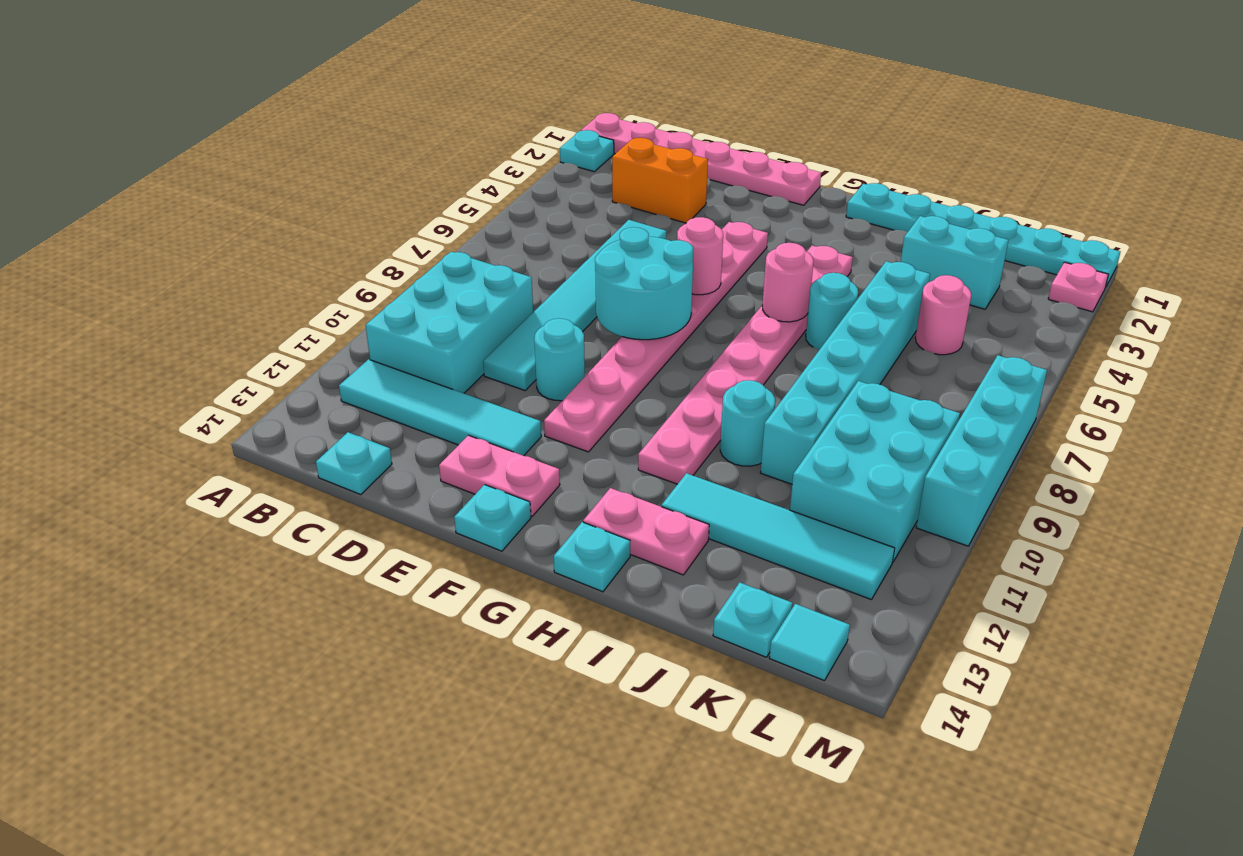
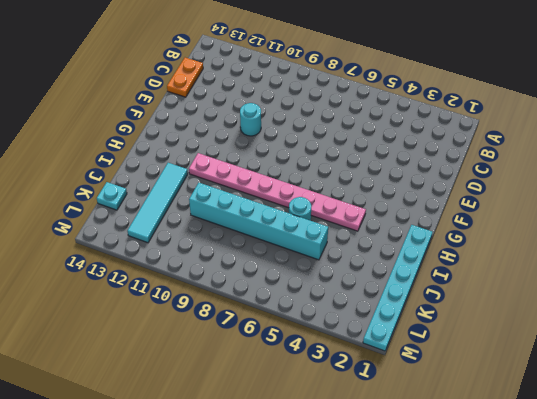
orange 1x2 plate [167,58,203,97] -> cyan 1x1 plate [316,432,392,495]
none -> pink 1x6 plate [581,113,821,205]
none -> cyan 1x1 plate [560,130,614,172]
none -> cyan 2x3 brick [366,252,533,393]

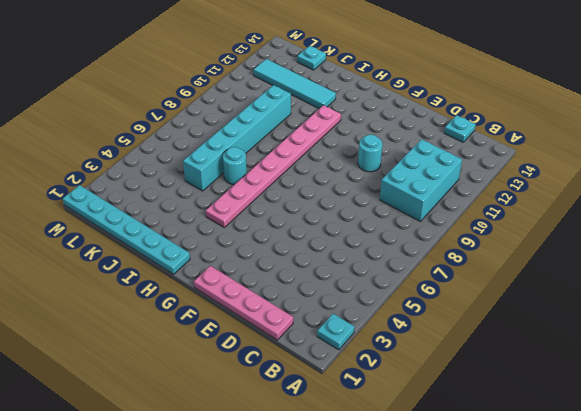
pink 1x4 plate [194,266,293,340] -> pink 1x6 plate [581,113,821,205]
none -> cyan 1x4 tile [339,359,541,456]
none -> orange 1x2 brick [612,138,708,223]
none -> cyan 1x6 tile [483,220,666,390]

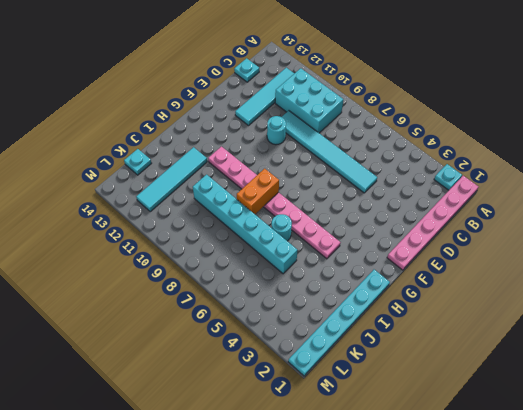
orange 1x2 brick [237,169,279,214] -> orange 1x2 brick moved to [612,138,708,223]
none -> pink 1x2 plate [439,435,560,516]
none -> pink 1x8 plate [544,222,768,452]
none -> cyan 1x1 plate [454,485,531,551]

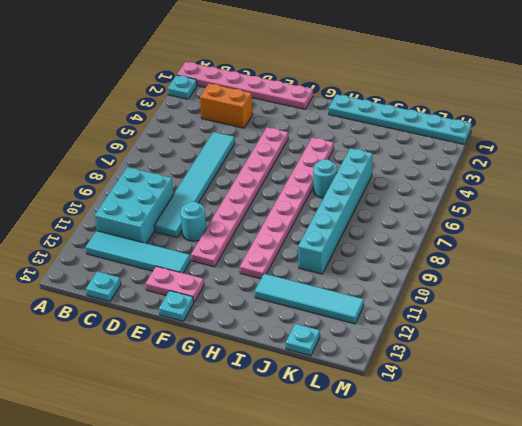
none -> pink 1x2 plate [583,488,709,575]
none -> cyan 1x1 plate [554,522,630,592]
none -> cyan 1x1 round brick [720,380,775,466]

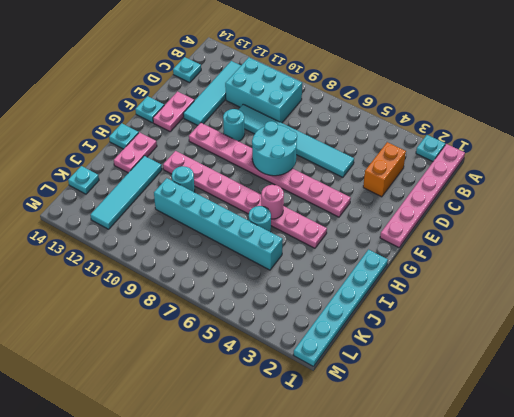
none -> cyan 1x2 brick [901,216,1008,309]
none -> pink 1x1 round brick [915,275,971,355]
none -> cyan 2x3 brick [790,381,960,562]

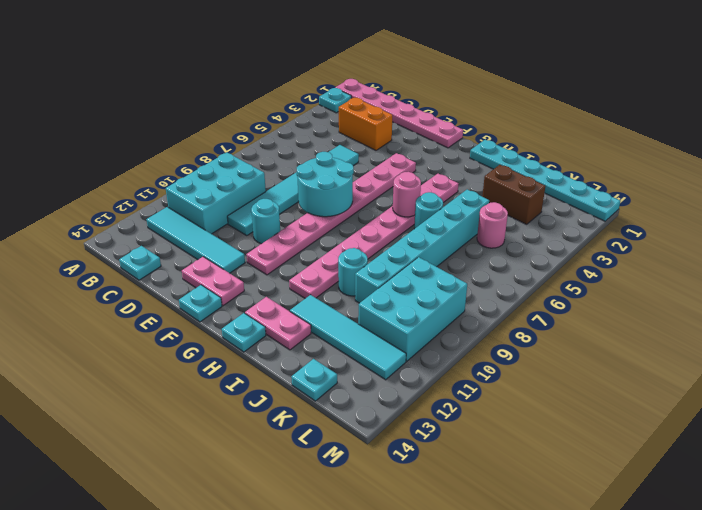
brown 1x2 brick [482,165,545,224] -> cyan 1x2 brick [901,216,1008,309]
none -> cyan 1x1 tile [769,604,850,681]
none -> pink 1x1 plate [1048,262,1109,312]
none -> cyan 1x4 brick [916,355,1047,546]

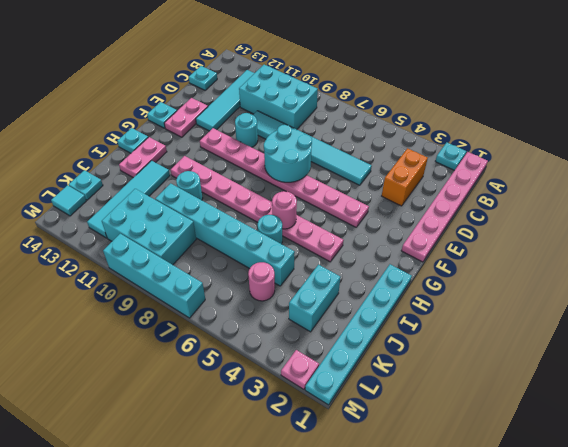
none -> pink 1x1 round brick [677,217,723,295]

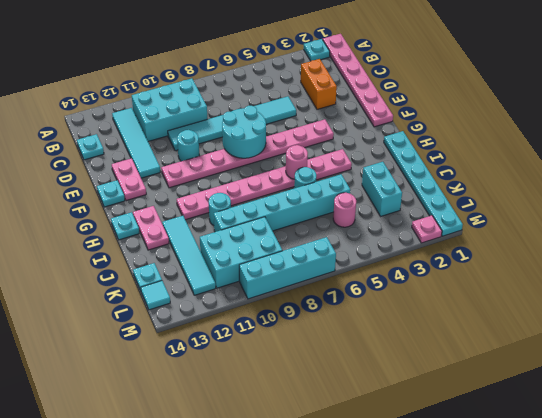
none -> pink 1x1 round brick [677,217,723,295]

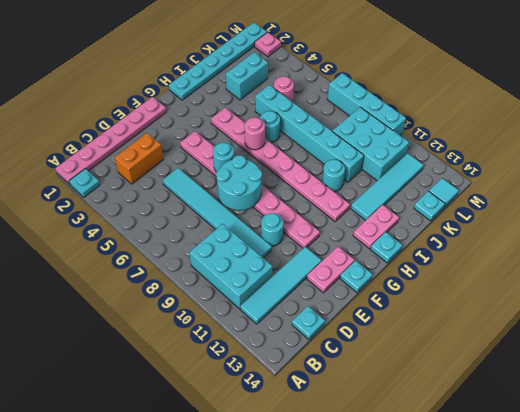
cyan 1x1 round brick [213,143,234,172] -> pink 1x1 round brick [677,217,723,295]

